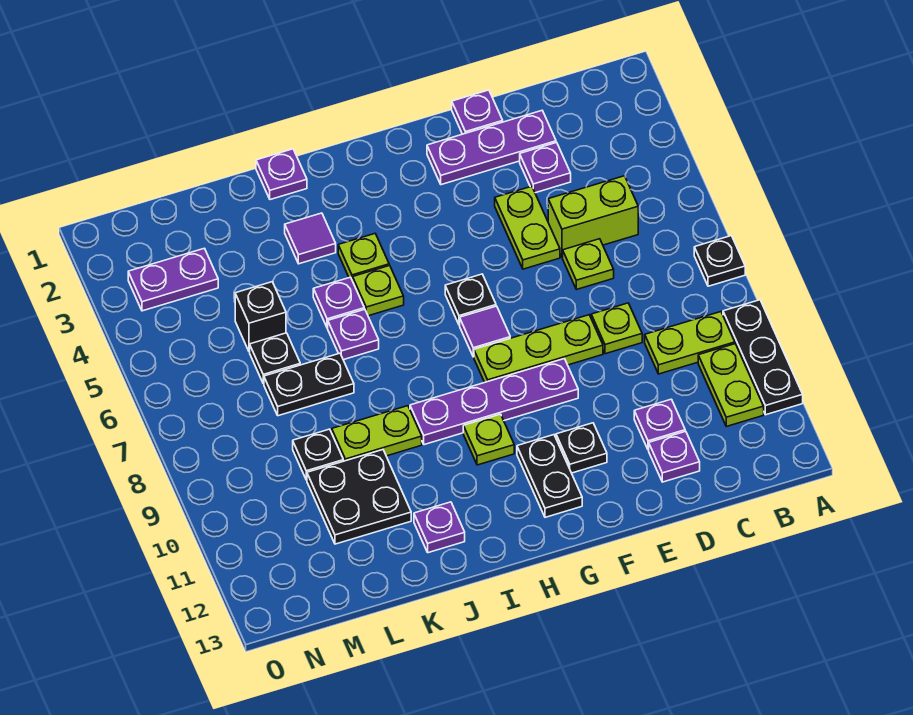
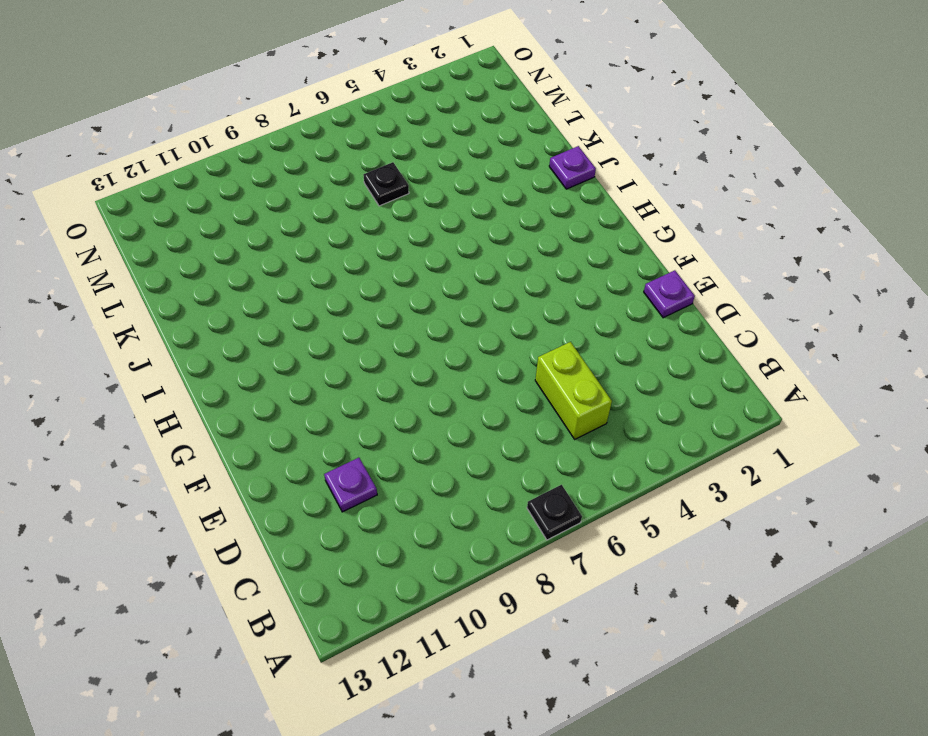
none -> black 1x3 plate [723,300,803,415]
none -> lime 1x2 plate [645,312,735,374]
none -> lime 1x2 plate [698,344,764,426]
none -> purple 1x3 plate [427,111,556,185]

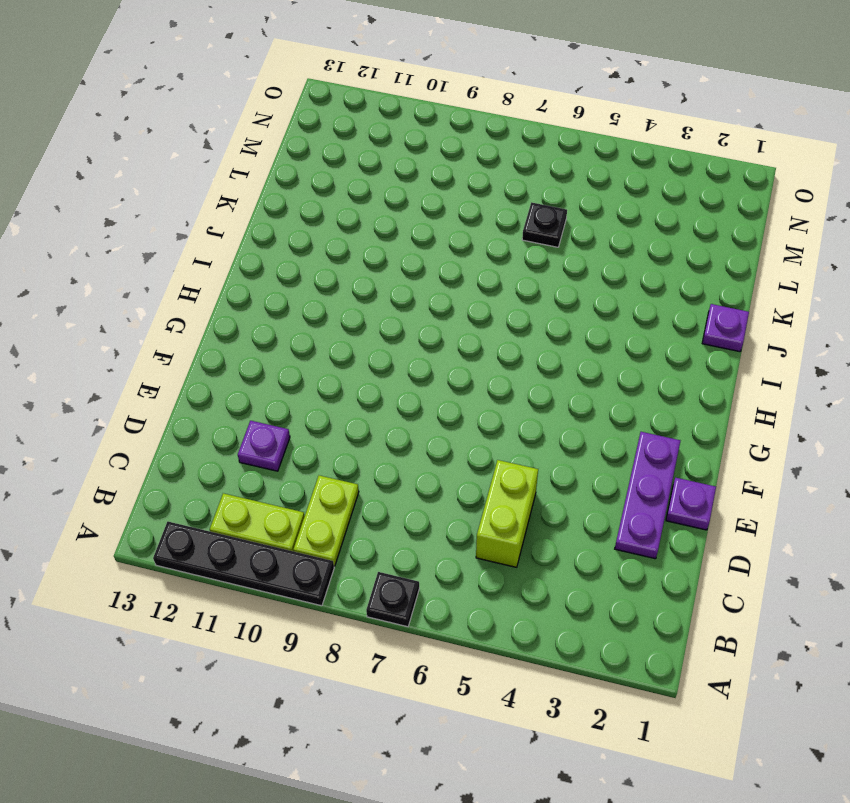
black 1x4 plate [153,522,334,606] -> black 1x3 plate [723,300,803,415]
none -> purple 1x1 plate [520,142,571,193]
none -> lime 1x1 plate [563,239,614,290]
none -> lime 1x1 plate [591,303,642,354]
none -> purple 1x1 plate [649,431,700,482]

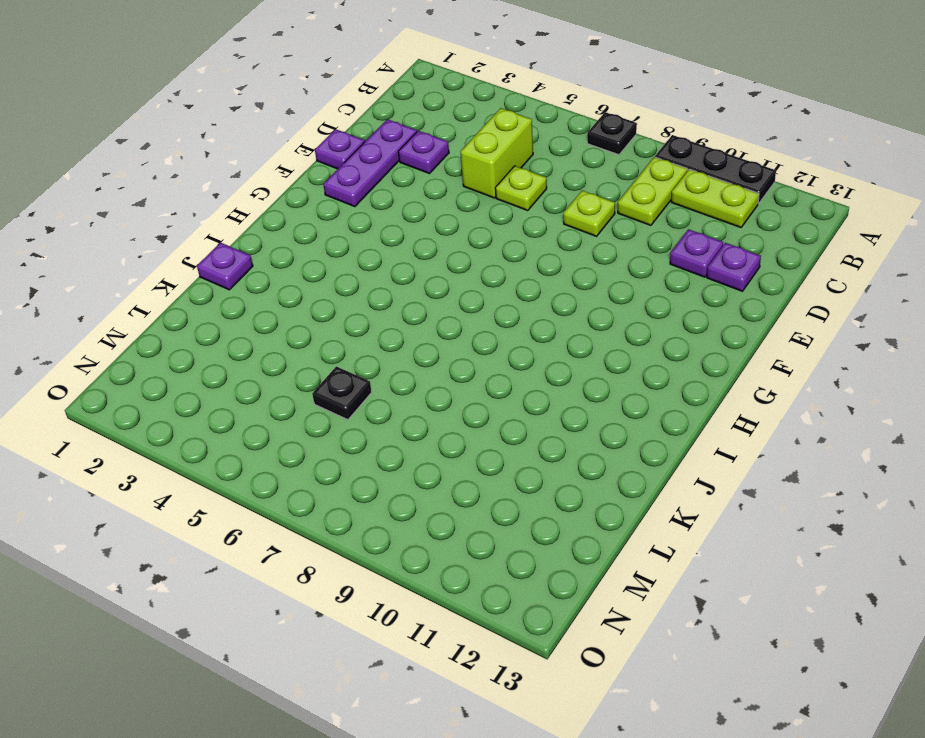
none -> lime 1x2 plate [495,186,560,269]
none -> lime 1x3 plate [474,315,603,382]
none -> purple 1x4 plate [410,359,578,445]
none -> black 1x1 plate [556,423,607,473]

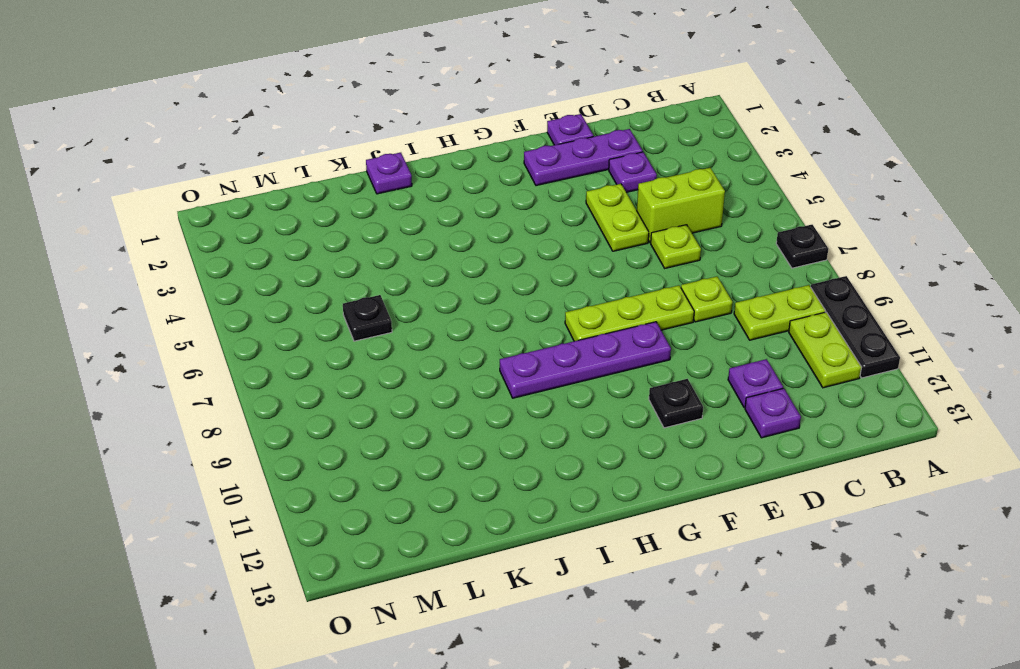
none -> black 1x1 plate [445,274,496,325]
none -> purple 1x1 tile [460,306,510,357]
none -> black 1x2 plate [517,435,582,517]
none -> lime 1x1 plate [463,414,514,465]

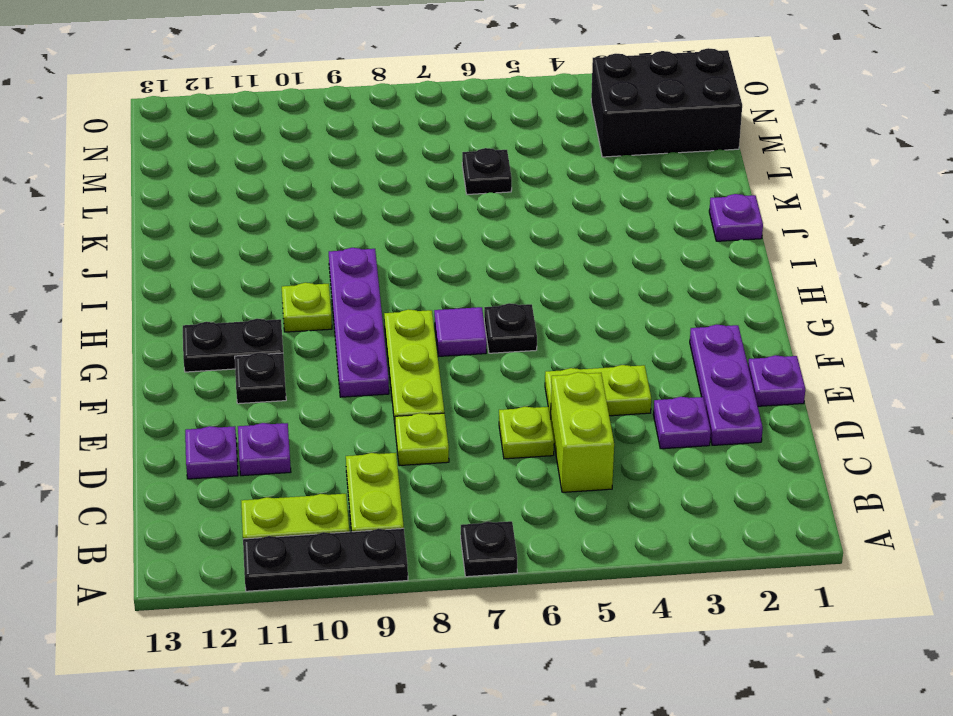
black 2x3 brick [591,48,742,157] -> purple 1x2 plate [128,248,218,311]
none -> lime 1x1 plate [338,234,389,281]
none -> lime 1x1 plate [353,265,404,316]
none -> purple 1x1 tile [285,213,336,264]
none -> purple 1x1 plate [313,277,364,328]

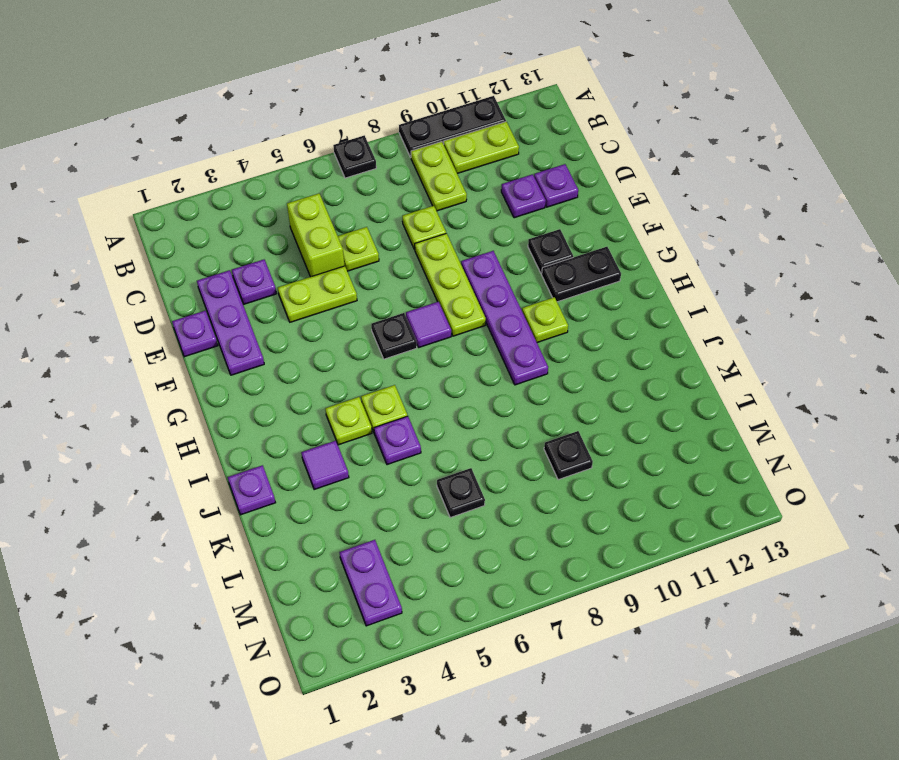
none -> purple 1x1 plate [328,309,379,360]
none -> lime 1x2 plate [332,406,422,461]
none -> purple 1x1 plate [414,502,465,553]
none -> black 1x2 plate [264,353,354,416]

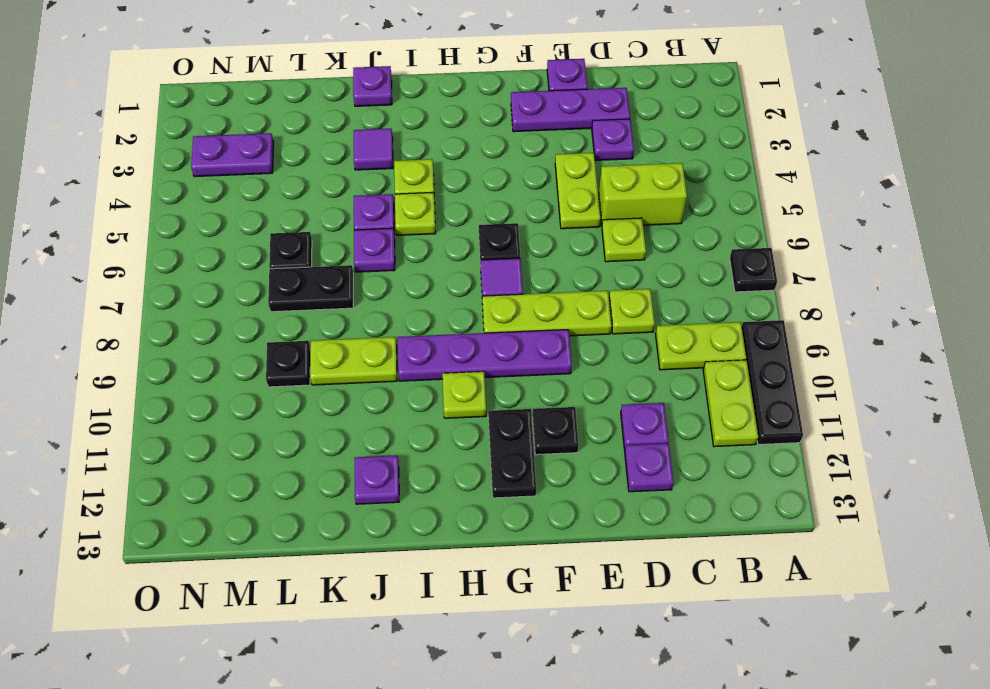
none -> black 2x2 plate [307,450,411,544]
none -> black 1x1 brick [235,282,286,352]

